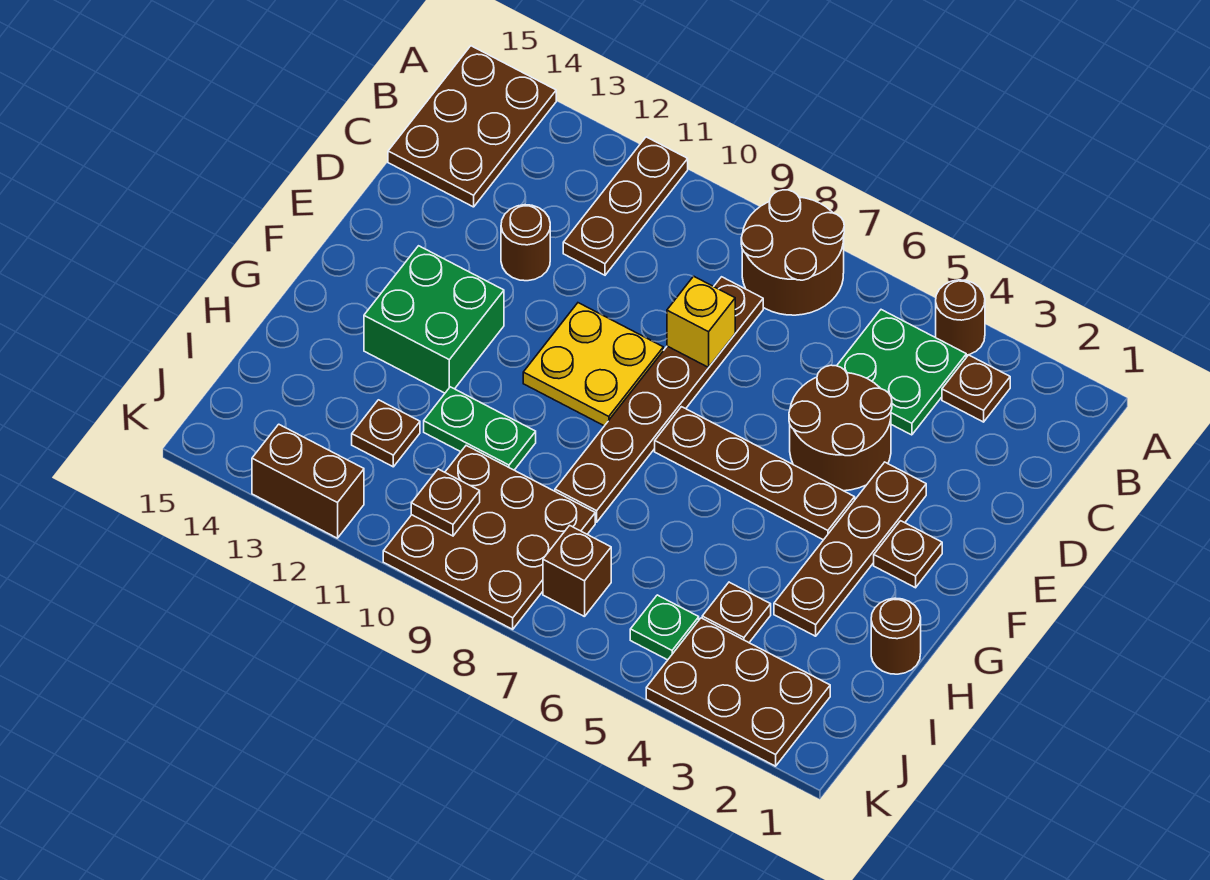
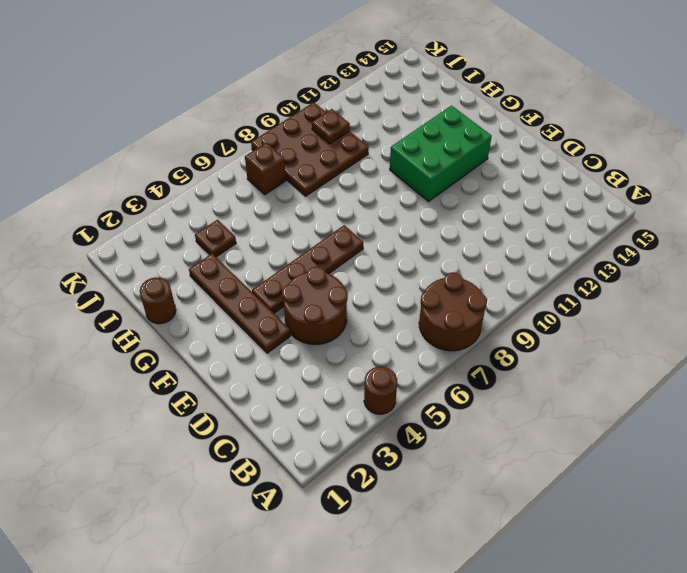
green 2x3 brick [390,106,492,201] -> green 2x2 brick [364,246,504,393]
none -> brown 1x3 plate [563,137,688,275]
none -> brown 2x3 plate [388,46,556,207]
none -> brown 1x1 plate [942,355,1010,422]

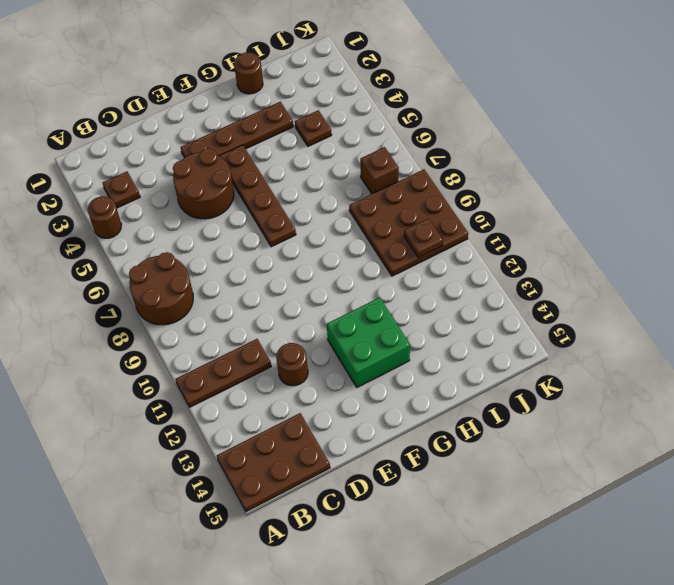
none -> green 2x2 plate [837,310,966,435]
none -> brown 1x6 plate [555,277,763,522]
none -> yellow 2x2 plate [523,303,663,426]

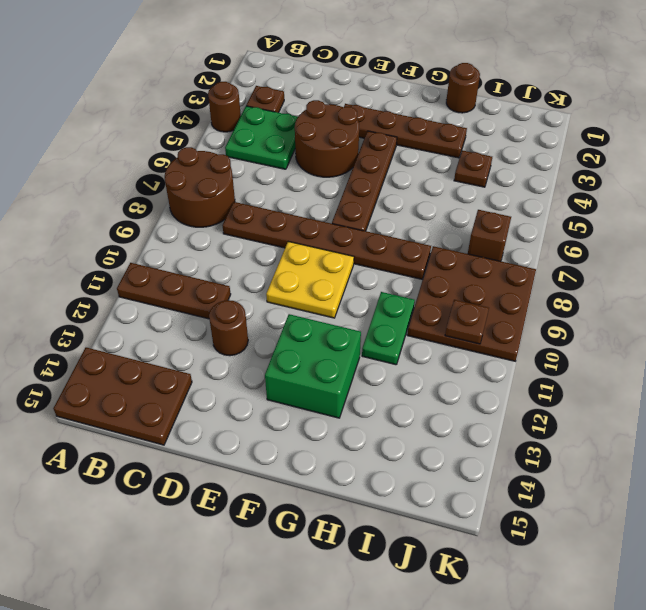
none -> brown 1x1 plate [874,521,942,588]
none -> brown 1x1 plate [352,400,420,467]
none -> brown 2x3 plate [646,618,830,766]

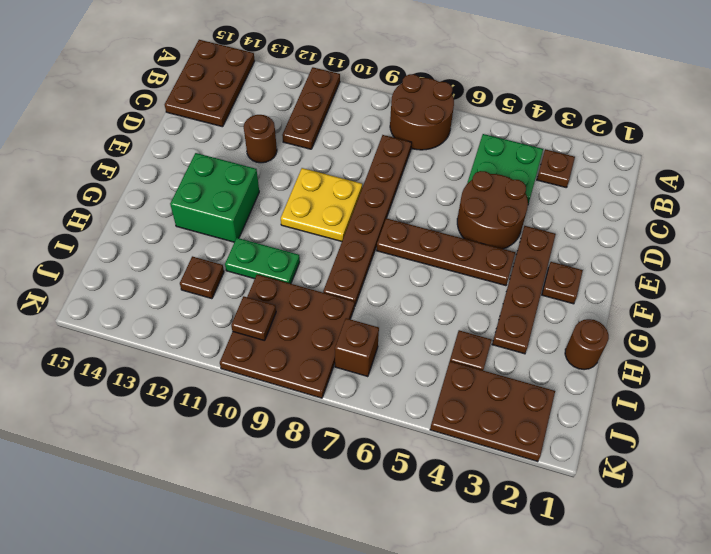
none -> brown 1x1 round brick [936,280,985,355]
none -> green 1x1 plate [630,595,699,660]
none -> brown 1x2 brick [252,424,364,538]

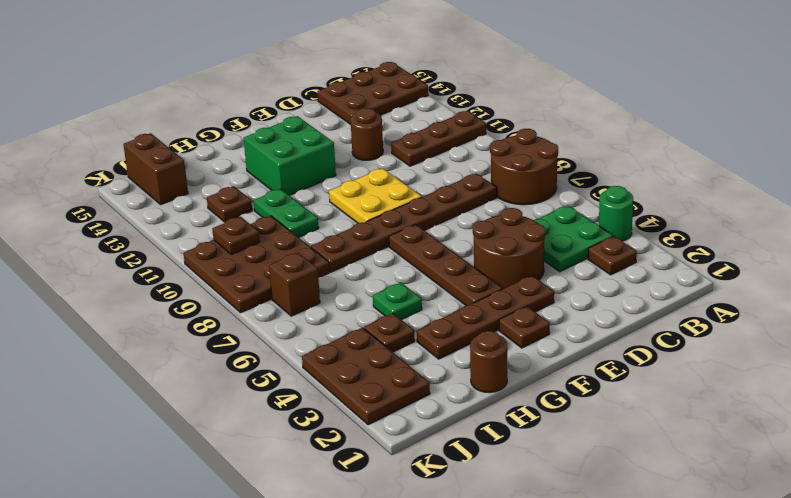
green 1x1 round brick [599,186,633,241] -> brown 1x1 round brick [936,280,985,355]
green 1x1 plate [373,282,422,320] -> green 1x1 plate moved to [630,595,699,660]
brown 1x2 brick [124,133,188,204] -> brown 1x2 brick moved to [252,424,364,538]
none -> yellow 1x1 brick [667,276,735,367]

